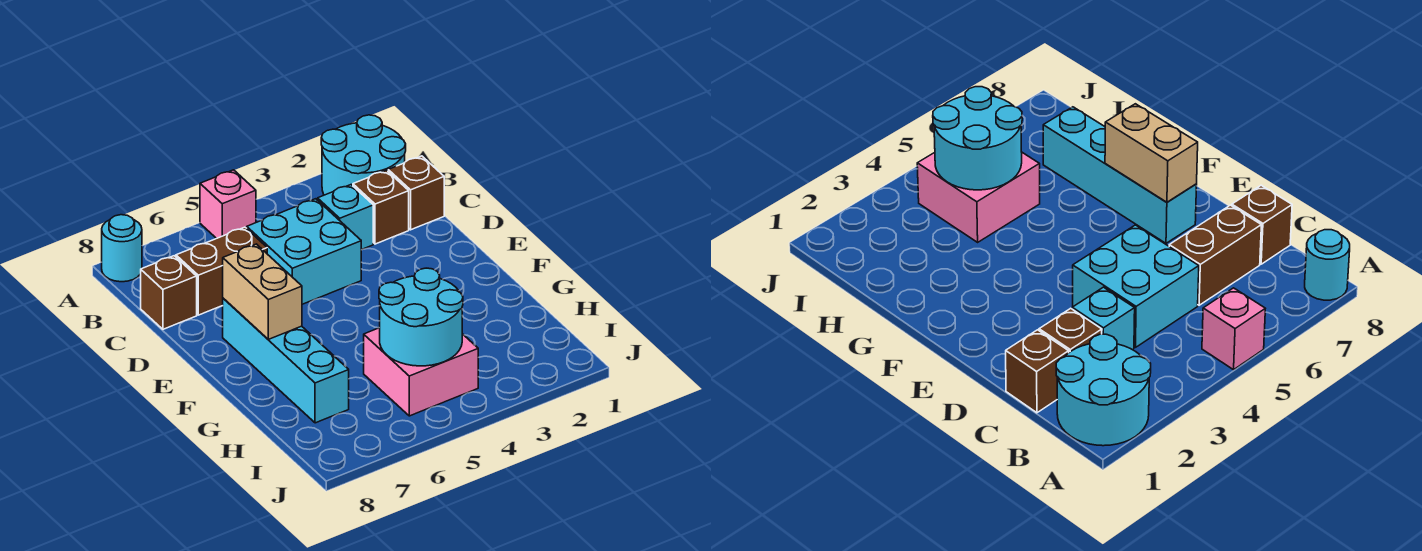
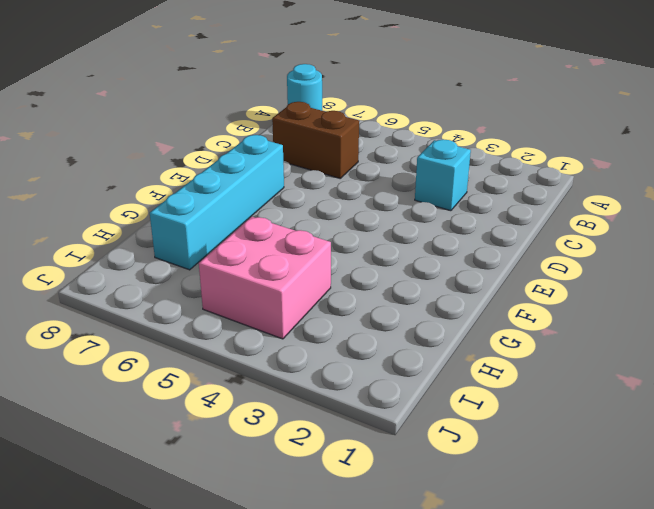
none -> cyan 2x2 round brick [321,115,406,195]
none -> pink 1x1 brick [200,170,256,239]
none -> brown 1x1 brick [388,156,444,230]

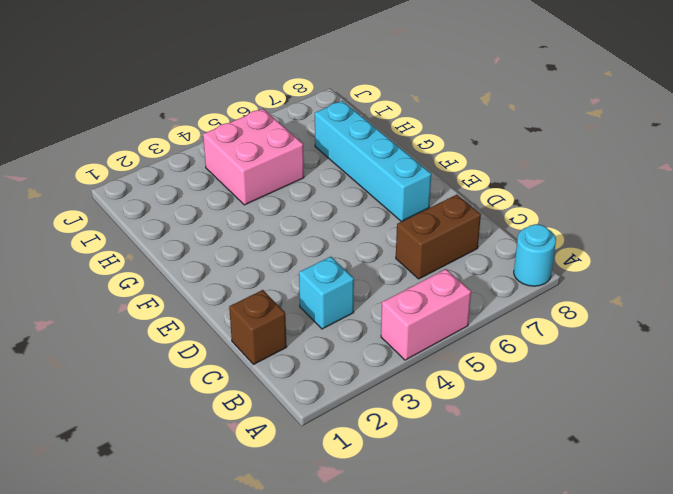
pink 1x2 brick [381,269,471,360] -> pink 1x1 brick [200,170,256,239]
none -> cyan 2x2 round brick [321,115,406,195]
none -> brown 1x1 brick [353,170,409,244]
none -> cyan 2x2 brick [247,199,361,304]

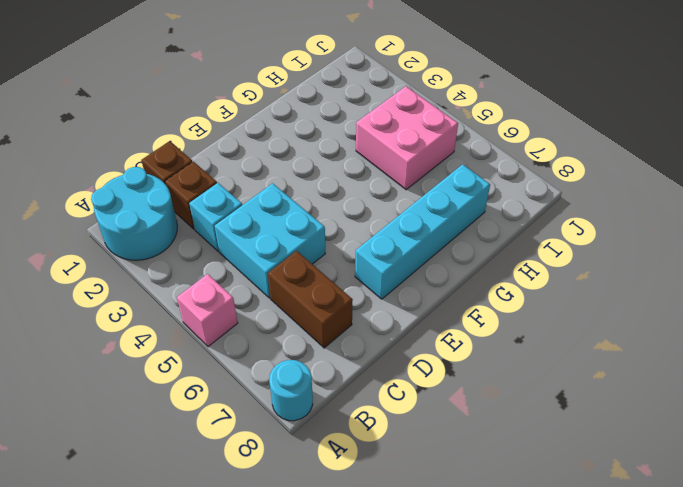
none -> brown 1x1 brick [141,256,197,329]
none -> tan 1x2 brick [223,244,302,339]
none -> cyan 2x2 round brick [379,268,463,366]

